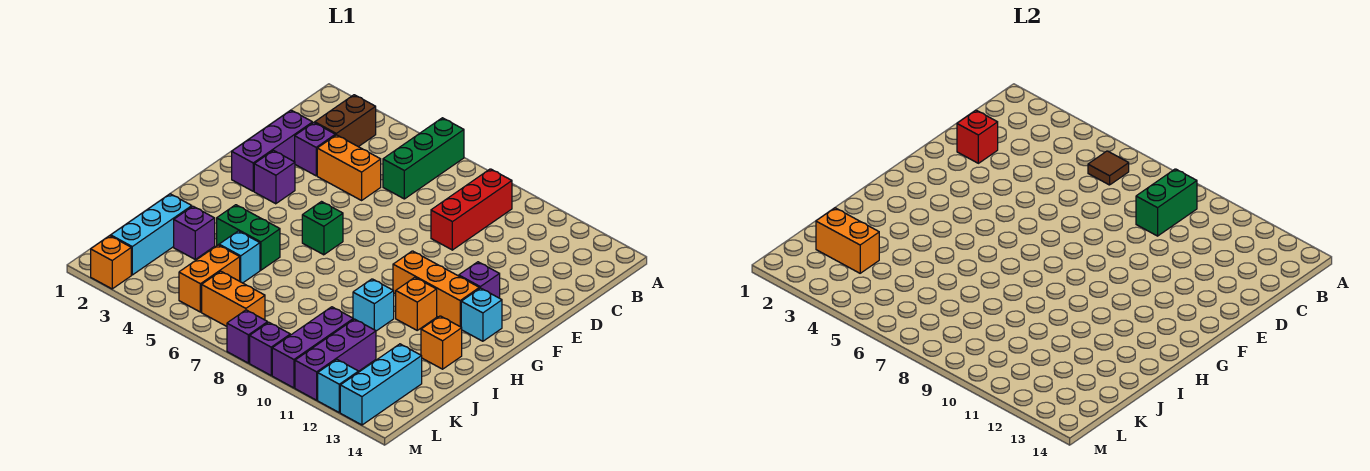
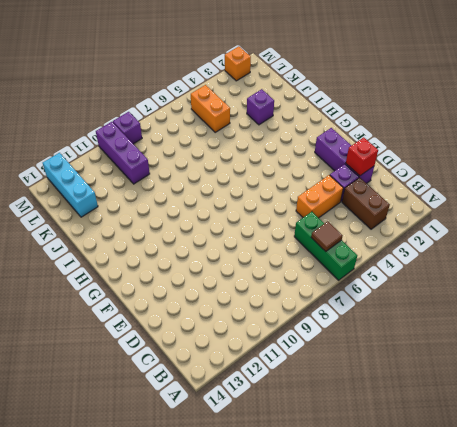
none -> red 1x3 brick [431,169,512,250]
none -> purple 1x1 brick [254,151,295,204]
none -> purple 1x1 brick [459,262,500,298]
none -> green 1x1 brick [302,202,343,255]

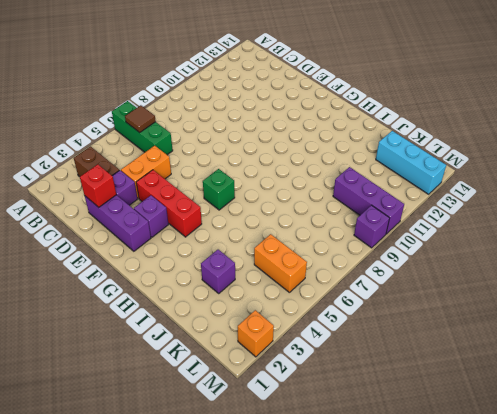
red 1x3 brick [136,170,202,237] -> red 1x3 brick moved to [431,169,512,250]
none -> purple 1x1 brick [459,262,500,298]
none -> orange 1x3 brick [393,251,479,327]
none -> cyan 1x1 brick [461,288,502,341]
none -> orange 1x1 brick [396,277,437,330]

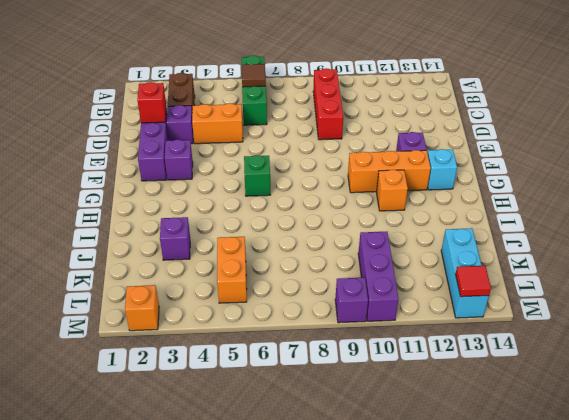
red 1x1 tile [455,266,491,297] -> none
none -> green 1x2 brick [217,205,280,270]
none -> cyan 1x1 brick [353,279,394,331]
none -> orange 1x1 brick [421,316,462,369]
none -> cyan 1x3 brick [111,194,192,275]

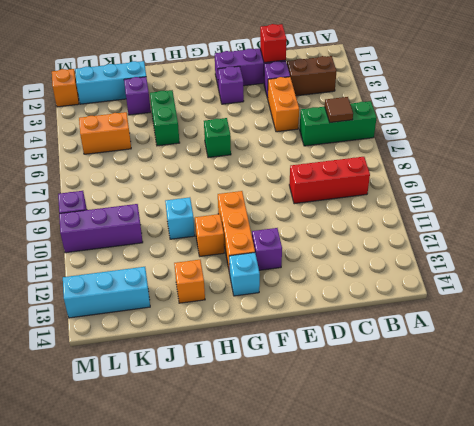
none -> cyan 1x1 brick [219,231,260,283]
none -> purple 1x3 brick [295,319,376,400]
none -> orange 1x2 brick [202,271,265,326]
none -> purple 1x1 brick [227,310,268,363]

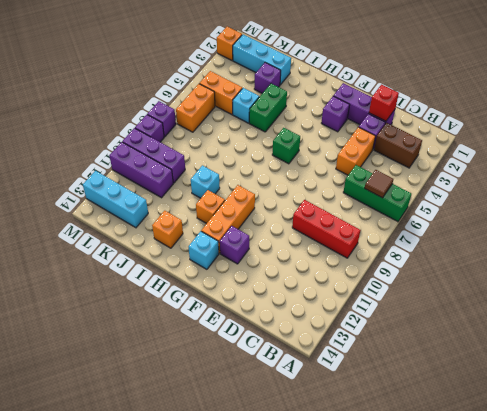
none -> cyan 1x1 brick [318,360,359,412]
none -> green 1x2 brick [1136,169,1197,236]
none -> orange 1x2 brick [816,208,879,273]

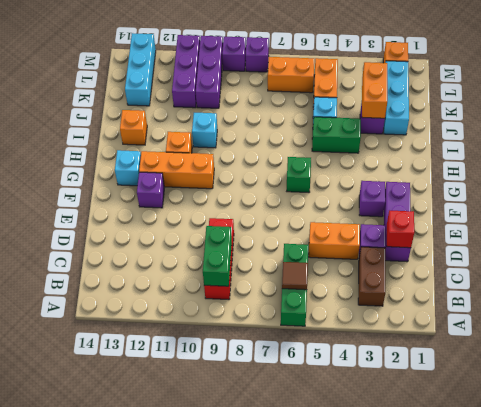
orange 1x2 brick [362,62,387,118] -> orange 1x2 brick turned to [816,208,879,273]
none -> cyan 1x1 brick [318,360,359,412]

